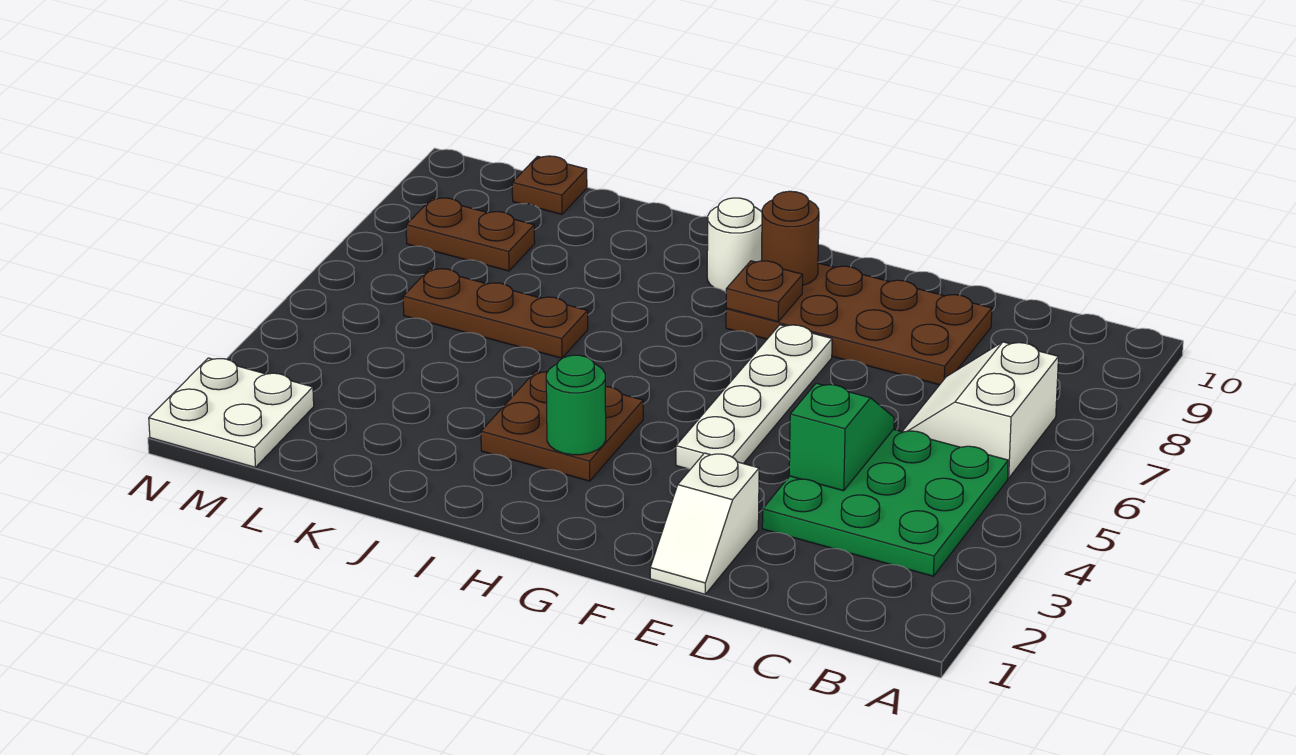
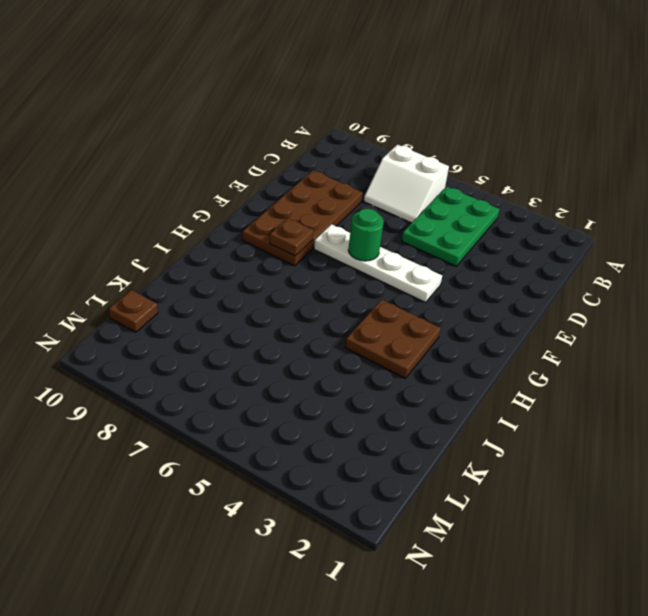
green 2x3 plate [402,187,500,266] -> green 3x3 plate [762,429,1008,576]
green 1x1 round brick [348,209,384,261] -> green 1x1 round brick moved to [546,355,606,455]
none -> white 1x2 slope [650,453,759,594]
none -> white 1x1 round brick [707,198,762,292]
none -> brown 1x3 plate [403,269,588,358]

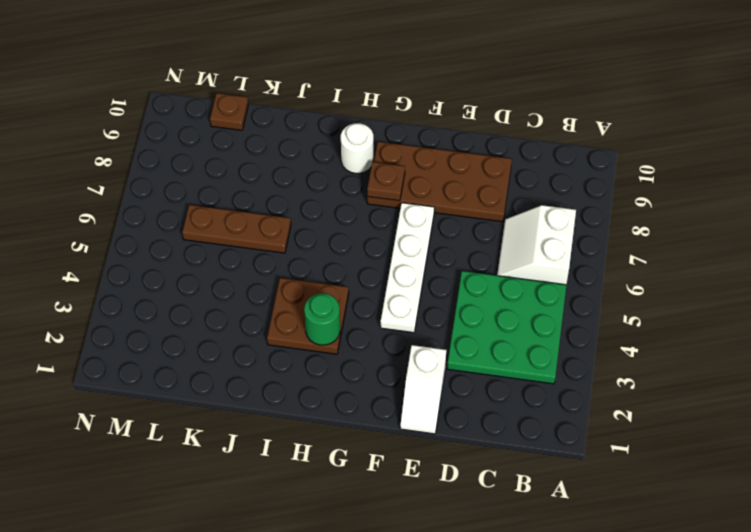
none -> brown 1x2 plate [406,198,535,271]
none -> white 2x2 plate [149,358,314,467]
none -> green 1x2 slope [789,383,894,491]

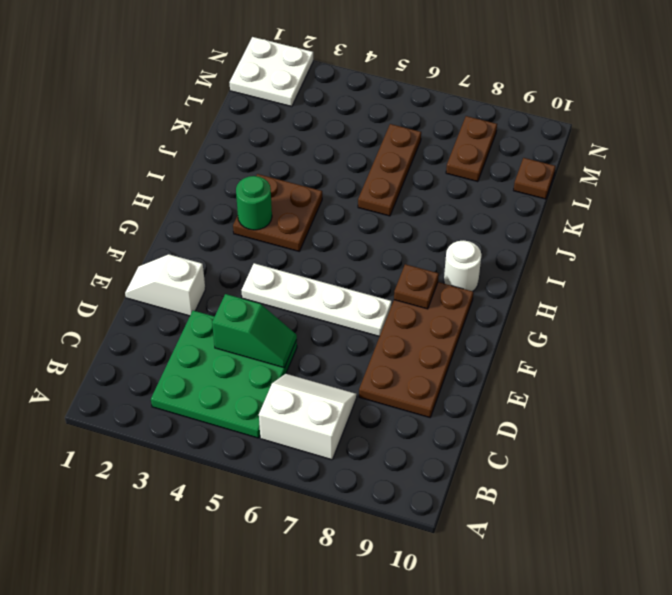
none -> brown 1x1 round brick [761,191,819,285]

